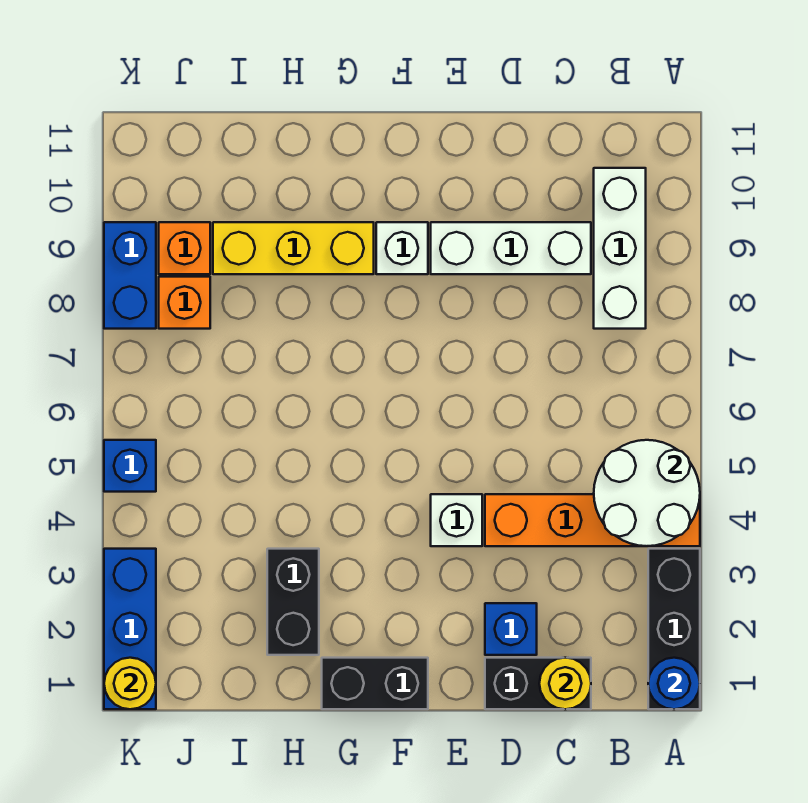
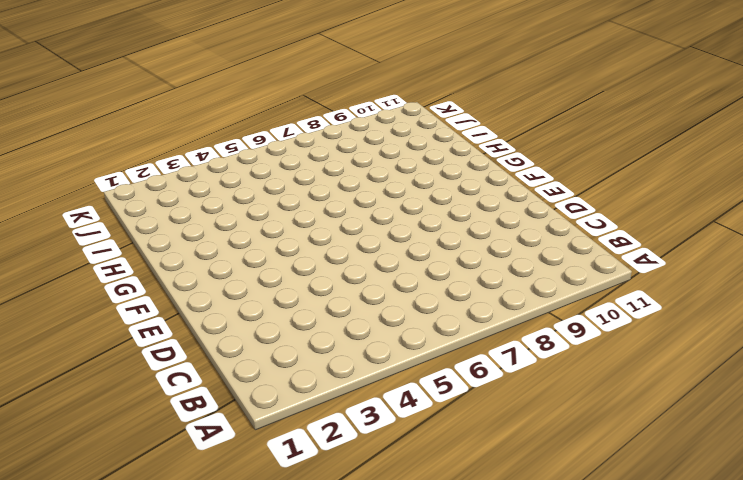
none -> black 1x3 brick [648,549,700,709]
none -> orange 1x4 brick [485,494,700,546]
none -> white 1x3 brick [594,168,646,329]

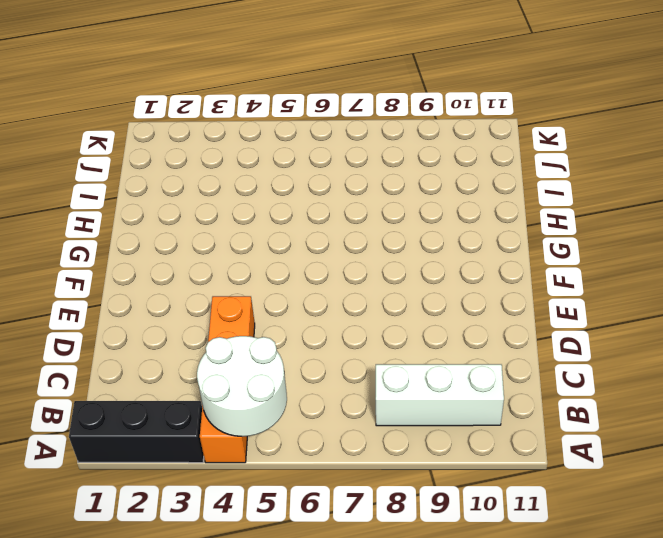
none -> black 1x2 brick [485,658,591,709]
none -> white 1x3 brick [431,222,591,274]
none -> blue 1x1 brick [485,603,537,655]

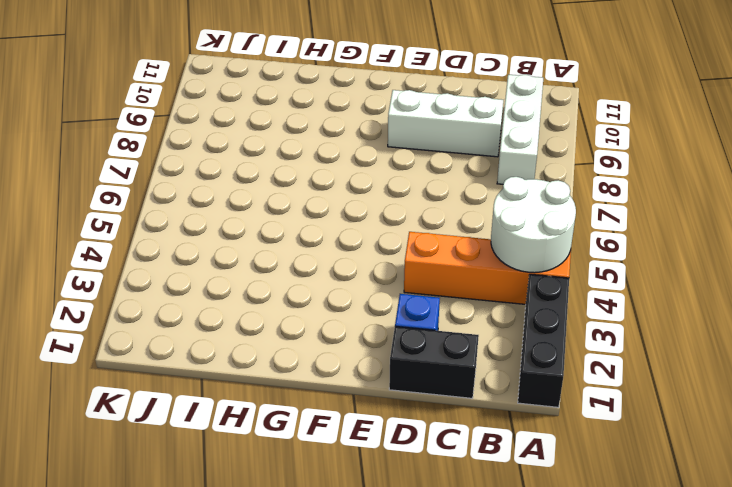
none -> white 1x1 brick [431,494,482,546]
none -> black 1x2 brick [322,658,428,709]
none -> white 1x1 brick [376,222,428,274]

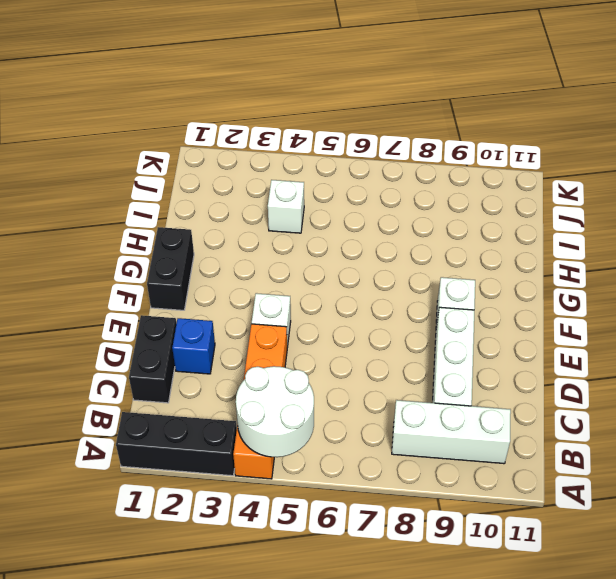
white 1x1 brick [268,180,304,233] -> none
none -> yellow 1x3 brick [213,222,374,274]
none -> black 1x2 brick [267,549,319,655]
none -> orange 1x1 brick [159,277,210,329]

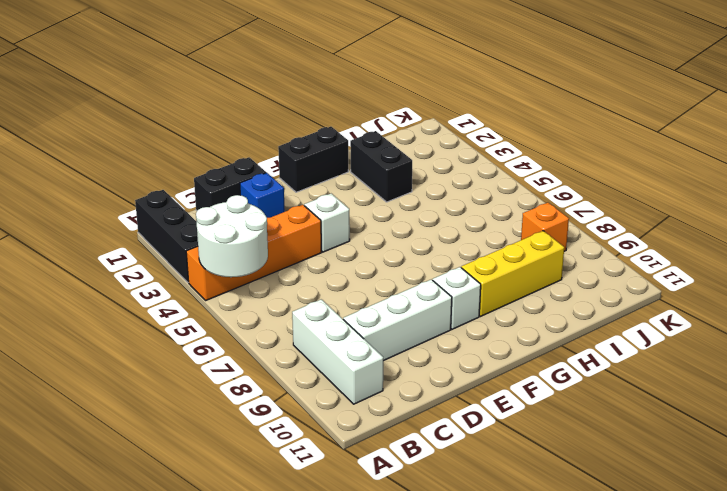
none -> orange 1x1 brick [159,222,210,274]
none -> blue 1x3 brick [104,549,156,709]
none -> blue 1x1 brick [104,440,156,492]

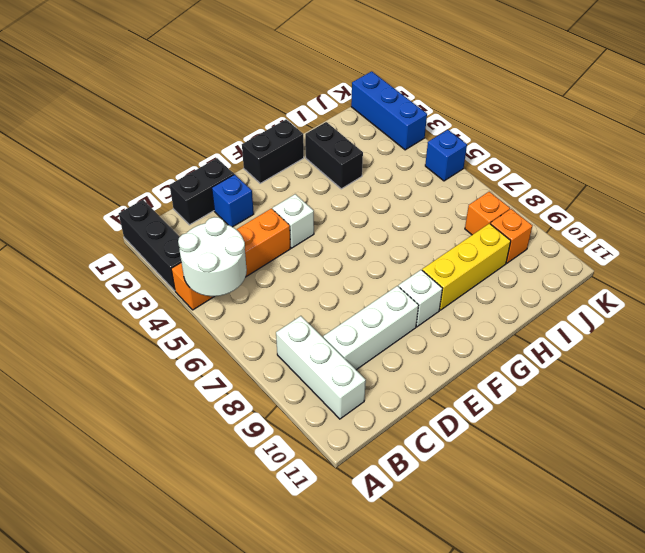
none -> blue 1x2 brick [104,222,156,329]
none -> blue 1x1 round brick [648,658,700,709]
none -> yellow 1x1 round brick [539,658,591,709]

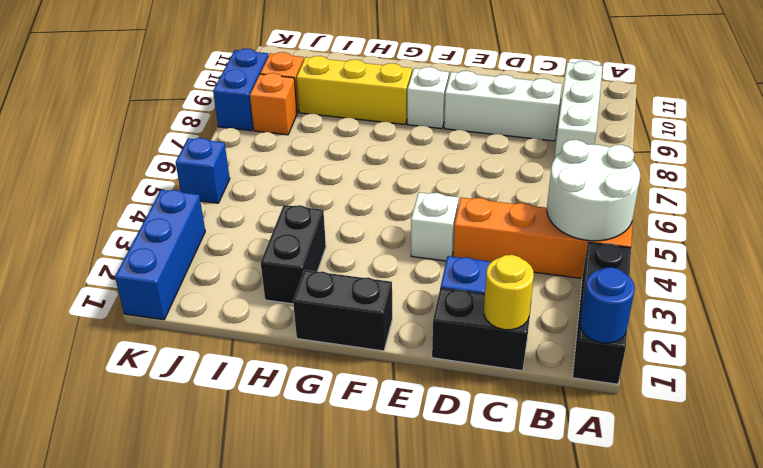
none -> yellow 1x1 round brick [104,658,156,709]

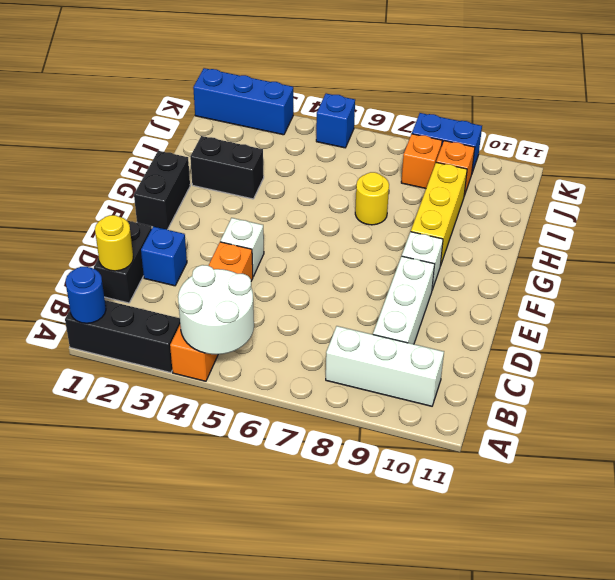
yellow 1x1 round brick [355,172,389,225] -> yellow 1x1 round brick moved to [104,658,156,709]

